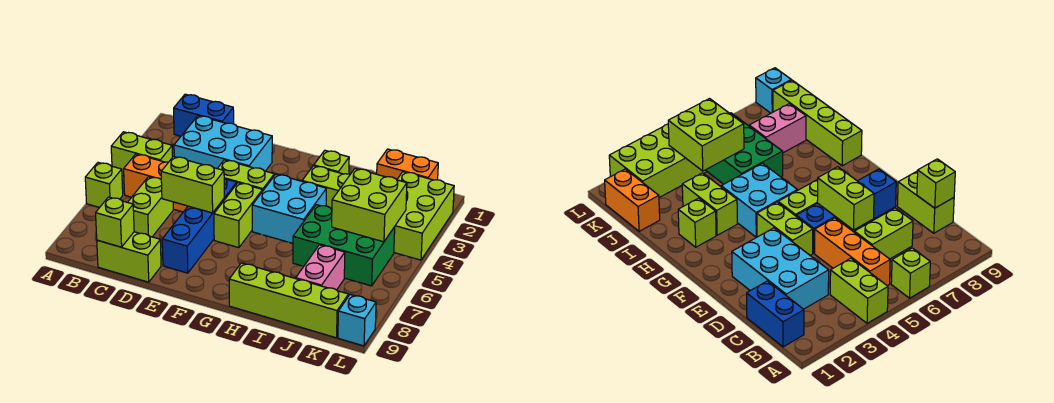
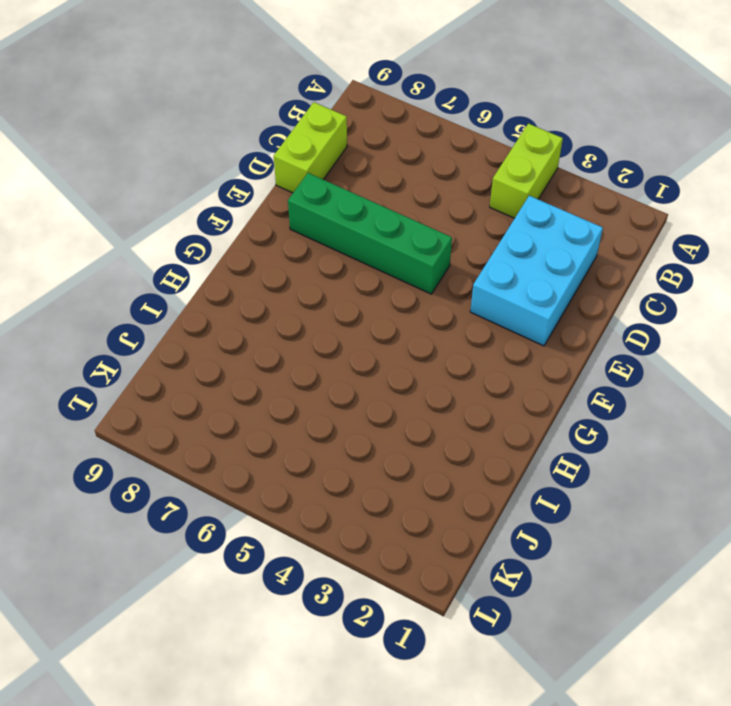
green 1x4 brick [288,173,452,294] -> blue 1x4 brick [162,178,237,273]
none -> lime 1x1 brick [85,162,123,208]
none -> blue 1x2 brick [174,94,234,136]
none -> orange 1x3 brick [124,154,188,212]

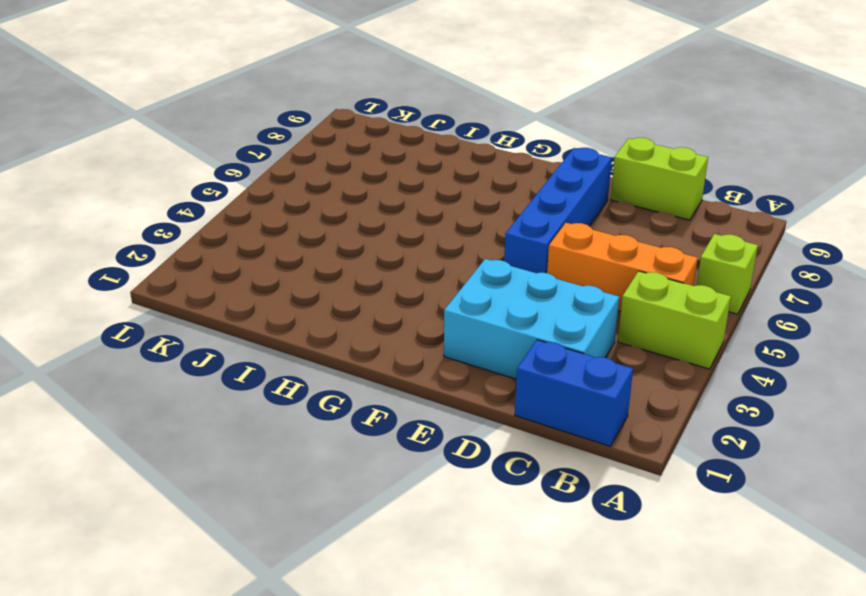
none -> lime 1x2 brick [128,177,173,237]
none -> lime 1x2 brick [217,160,274,190]
none -> lime 1x2 brick [214,183,263,248]

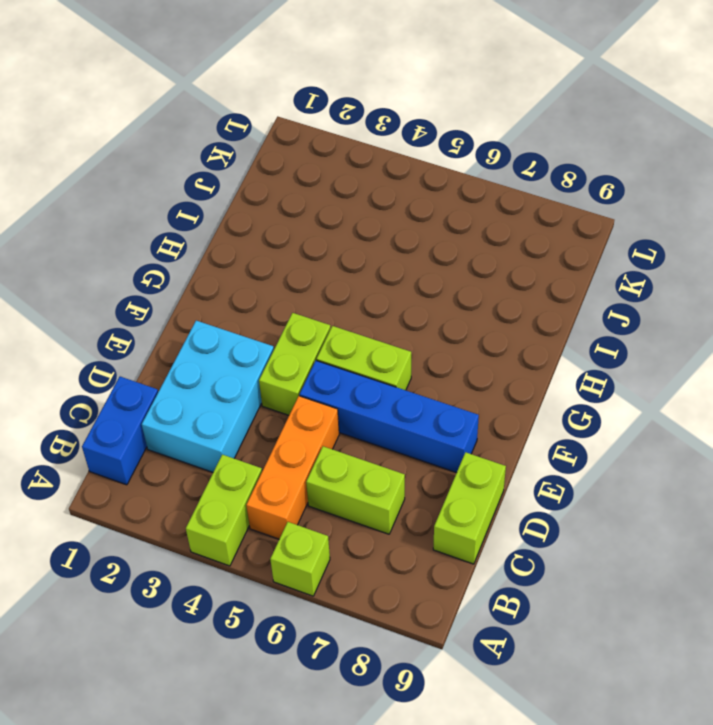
none -> cyan 2x2 brick [252,174,326,243]
none -> lime 1x1 brick [314,150,349,174]
none -> lime 1x2 brick [302,166,350,209]

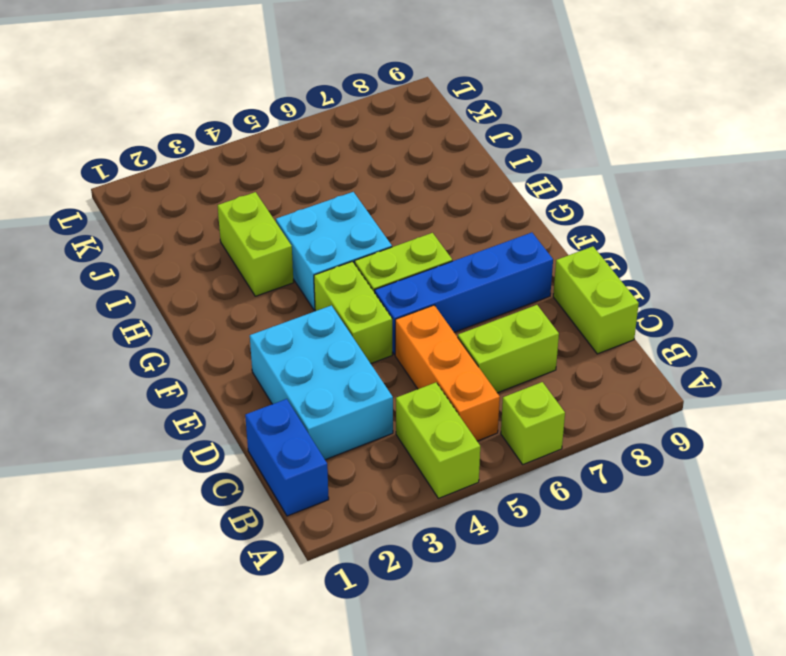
none -> lime 1x1 brick [314,150,349,174]
none -> lime 1x4 brick [229,263,349,338]
none -> green 2x3 brick [293,205,395,286]

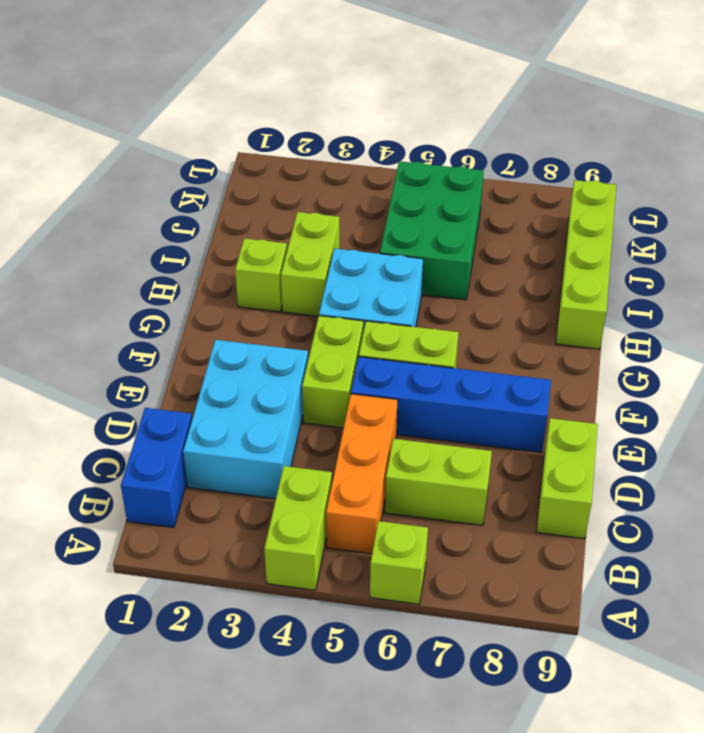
none -> orange 1x2 brick [377,149,438,180]
none -> pink 1x2 brick [296,245,345,290]
none -> lime 2x3 brick [394,172,454,260]

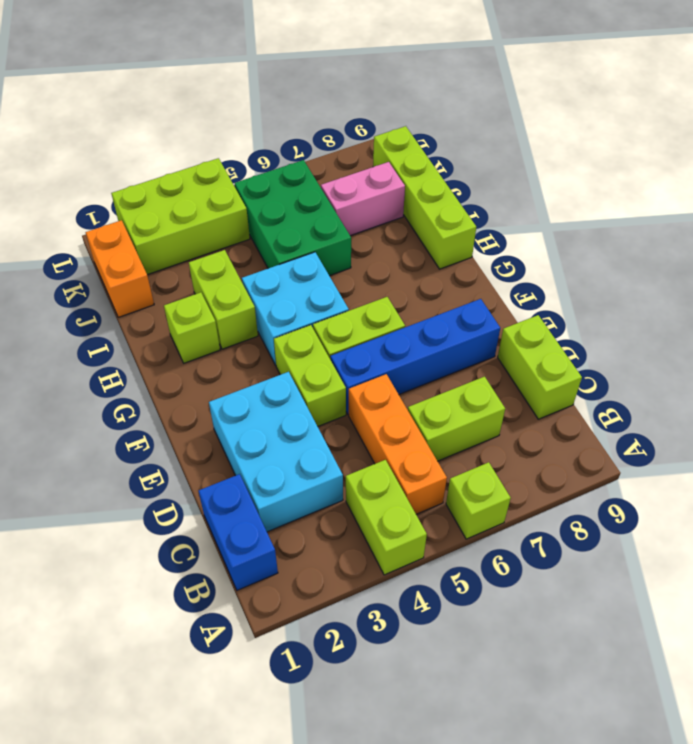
none -> cyan 1x1 brick [338,295,376,346]
none -> lime 1x1 brick [96,197,134,247]
none -> lime 1x2 brick [161,157,224,213]

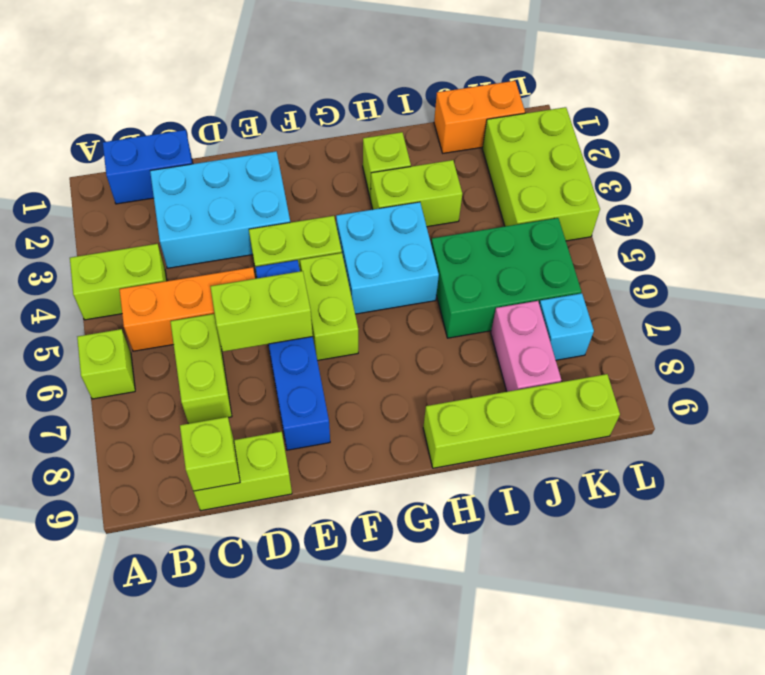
cyan 1x1 brick [539,293,594,360] -> cyan 1x1 brick moved to [338,295,376,346]
none -> lime 2x2 brick [332,169,407,242]

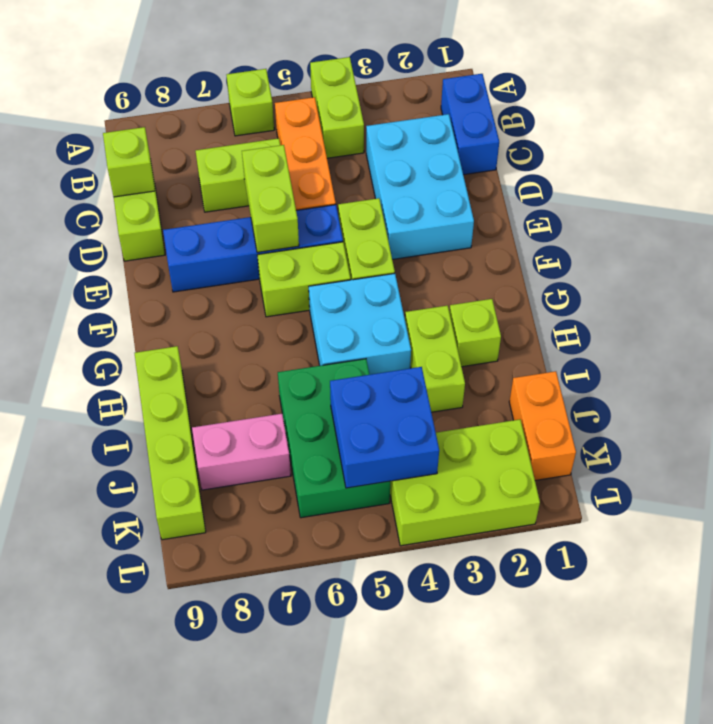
blue 2x2 brick [330,367,439,488] -> lime 2x2 brick [332,169,407,242]
none -> cyan 1x1 brick [338,295,376,346]

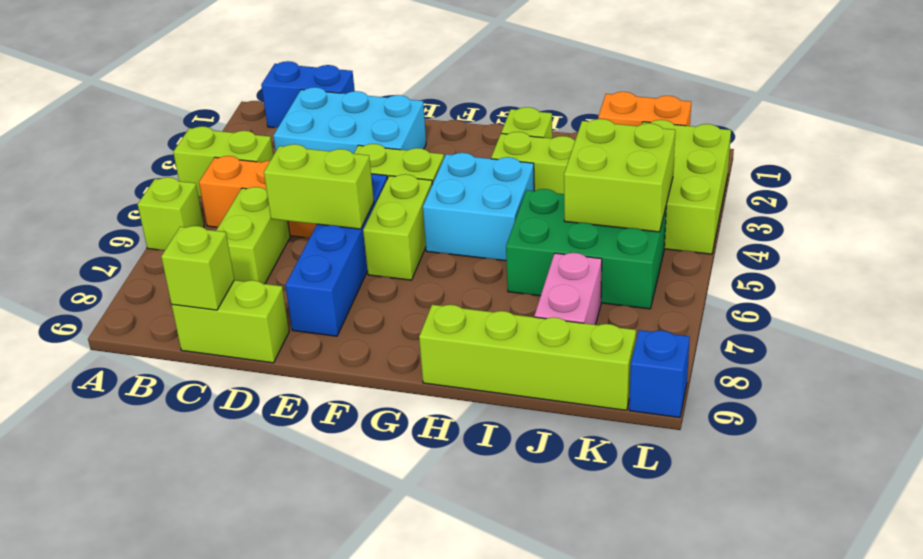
blue 1x1 brick [629,330,690,418] -> cyan 1x1 brick [338,295,376,346]

